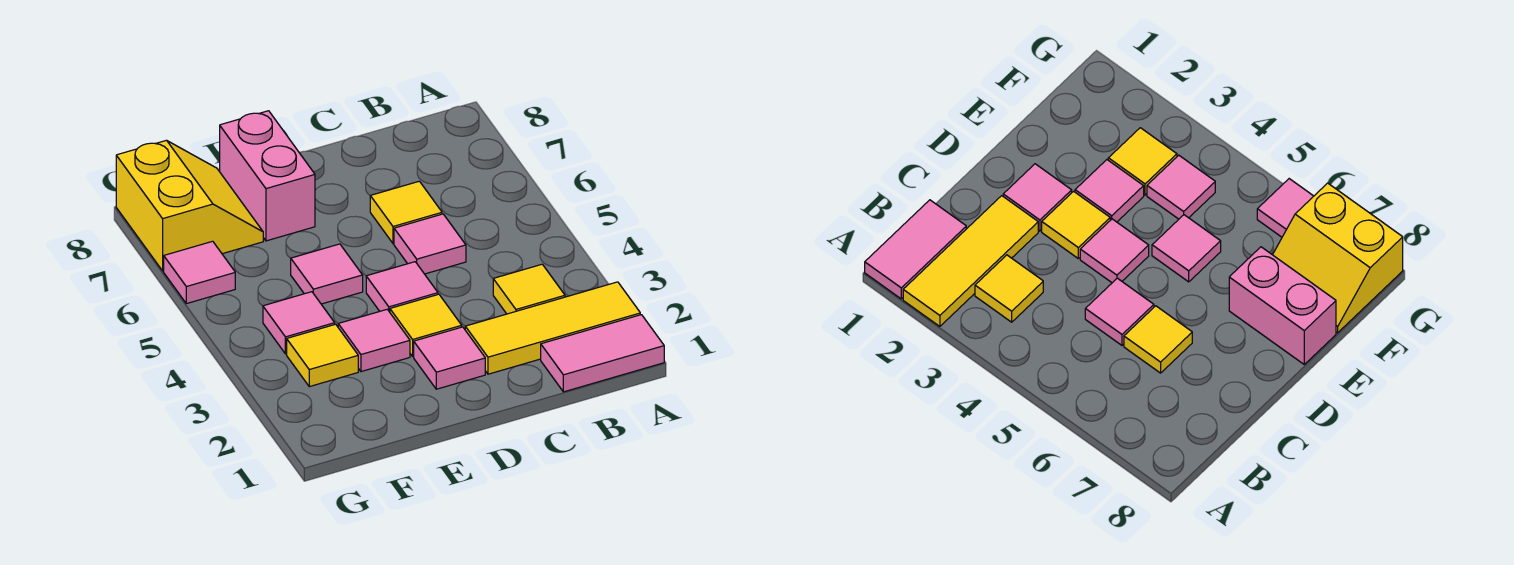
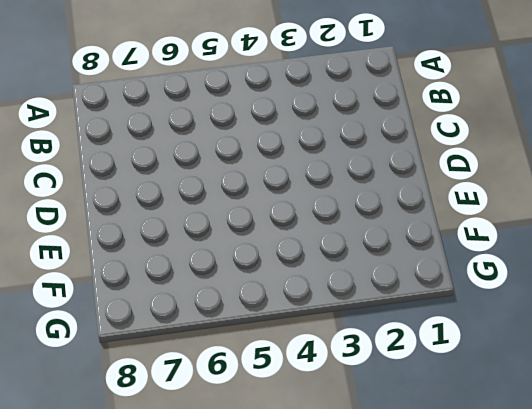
none -> pink 1x2 tile [541,315,664,392]
none -> yellow 1x3 tile [465,282,640,374]
none -> yellow 1x1 tile [493,264,565,314]

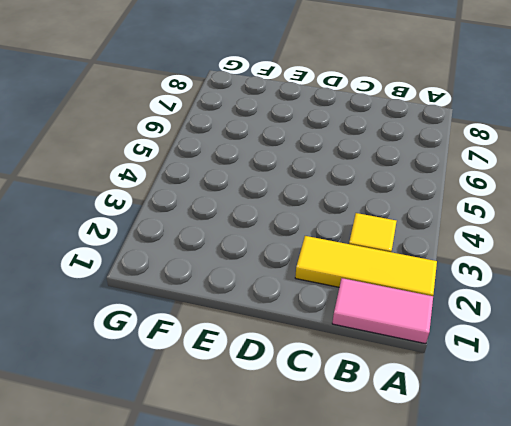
none -> pink 1x1 tile [394,214,466,274]
none -> yellow 1x1 tile [370,181,442,244]
none -> pink 1x1 tile [414,327,485,389]

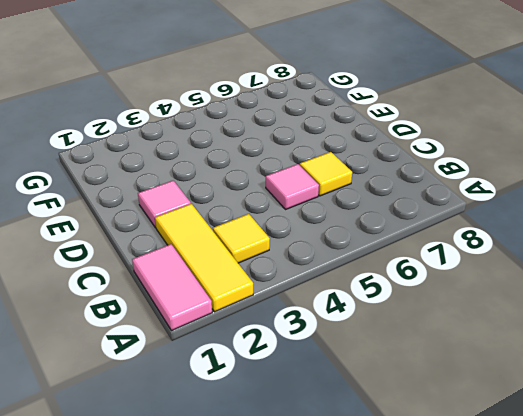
none -> yellow 1x1 tile [390,294,462,356]
none -> pink 1x1 tile [366,262,438,312]
none -> pink 1x1 tile [338,309,410,372]

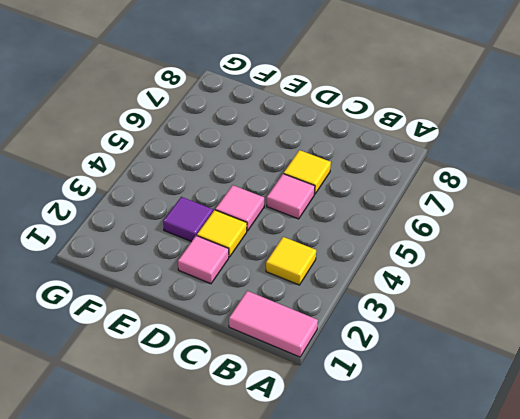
purple 1x1 tile [163,197,213,242] -> pink 1x1 tile [338,309,410,372]
none -> yellow 1x3 tile [465,282,640,374]
none -> pink 1x1 tile [291,244,363,304]
none -> pink 1x2 brick [220,111,315,241]

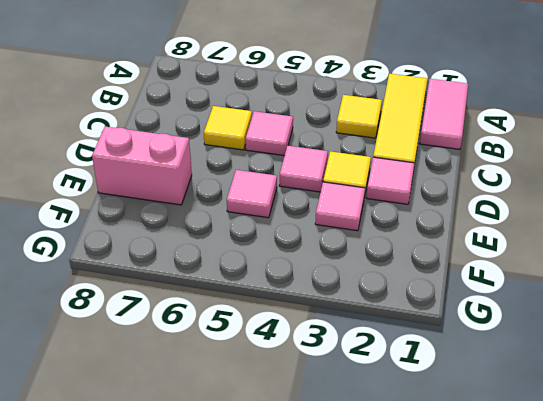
none -> yellow 1x1 tile [287,324,358,387]
none -> pink 1x1 tile [263,292,335,354]
none -> yellow 2x2 slope [116,140,263,271]

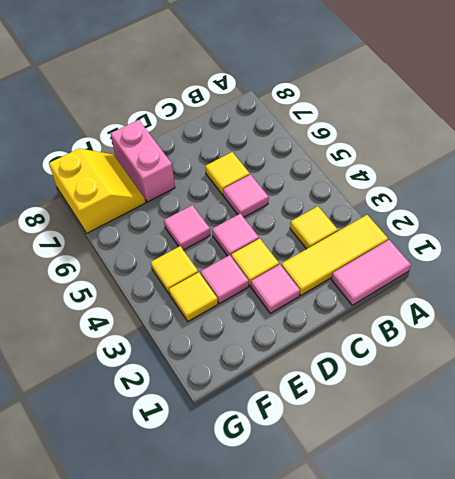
yellow 1x1 tile [151,246,198,294] -> pink 1x1 tile [263,292,335,354]
none -> pink 1x1 tile [164,241,235,304]

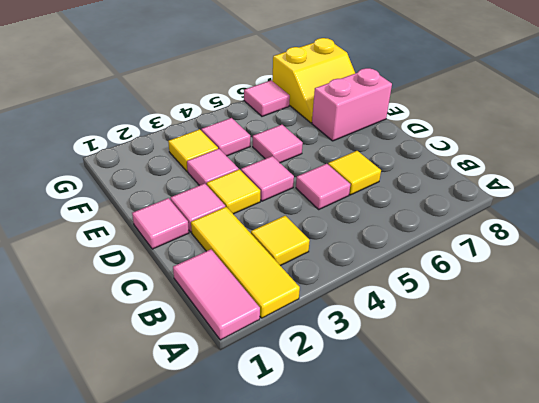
pink 1x1 tile [132,198,189,249] -> none

